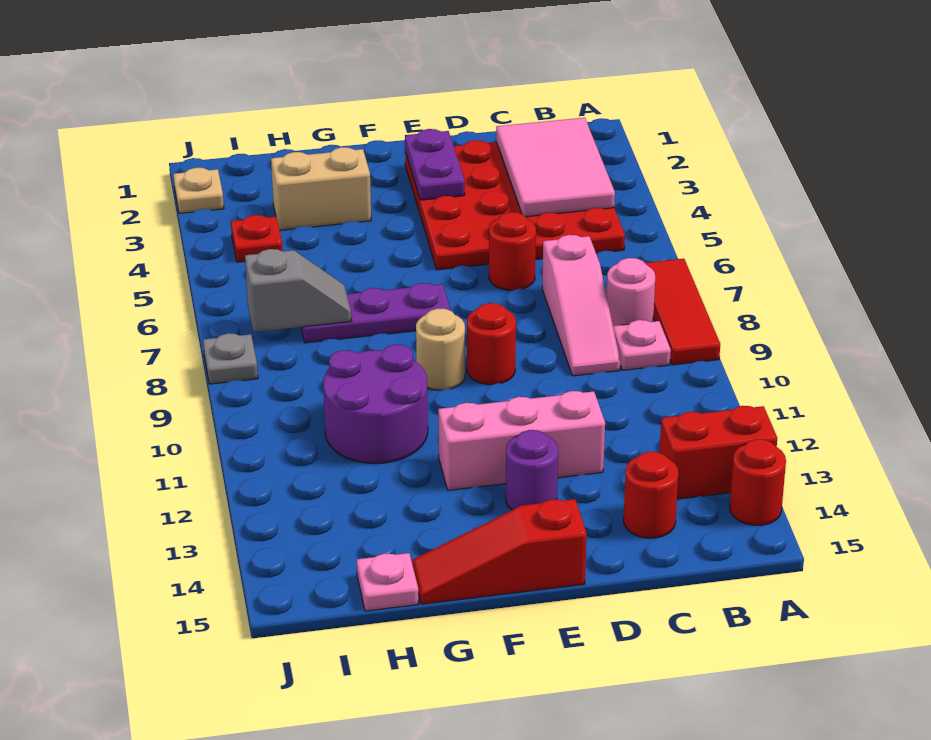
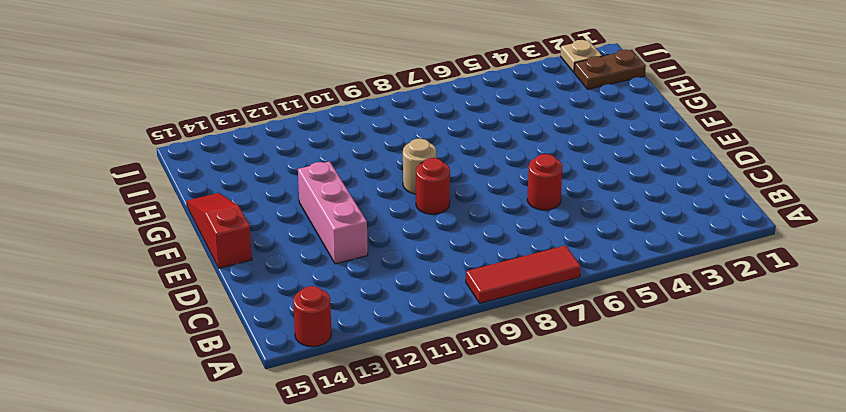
brown 1x2 plate [574,50,646,89] -> none
none -> red 1x2 brick [659,406,777,499]
none -> red 4x4 plate [405,140,625,270]
none -> pink 1x1 round brick [607,258,655,326]

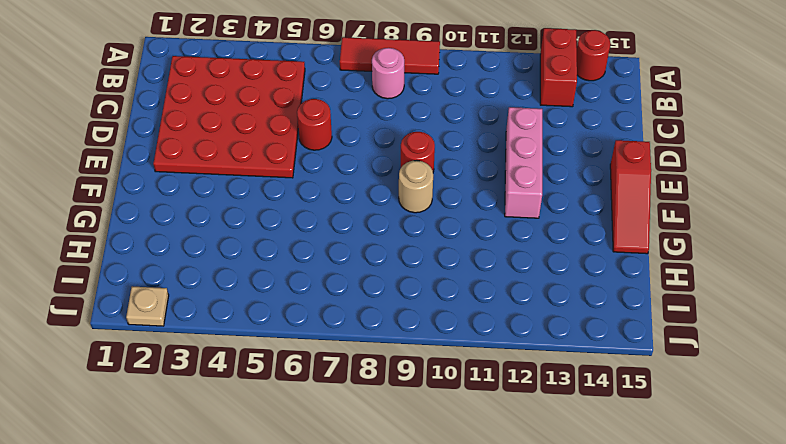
none -> pink 1x1 plate [613,320,671,370]
none -> pink 1x3 slope [542,235,620,376]
none -> red 1x1 round brick [623,452,678,538]

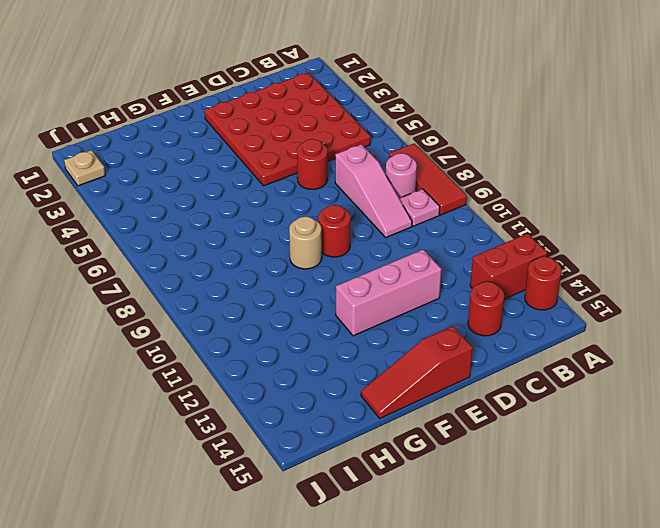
none -> purple 1x1 round brick [506,430,558,510]
none -> purple 1x3 plate [301,283,451,343]
none -> tan 1x2 brick [271,147,371,230]

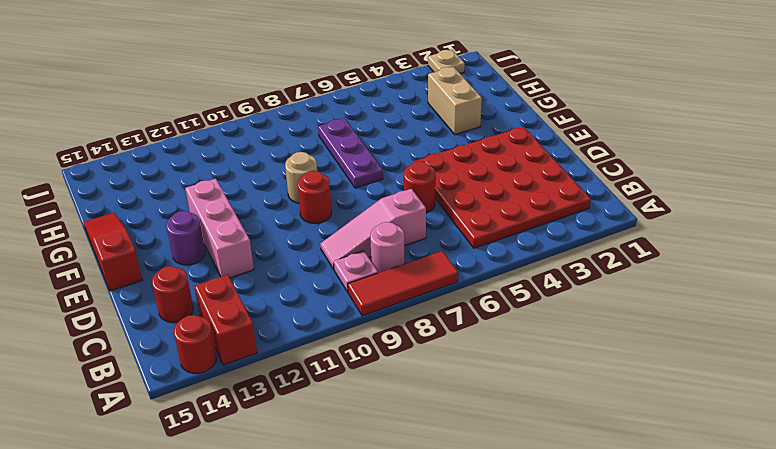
none -> purple 2x2 round brick [323,345,428,464]
none -> pink 1x1 plate [357,553,419,611]
none -> red 1x1 plate [231,215,283,262]

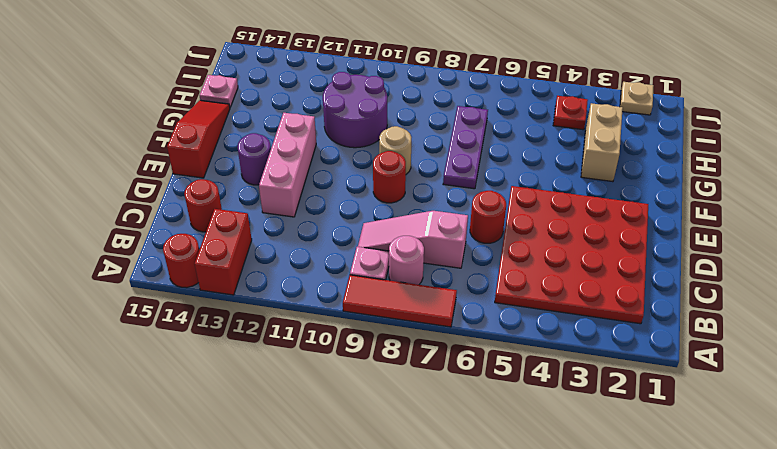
none -> grey 1x1 plate [203,333,258,384]
none -> pink 2x3 tile [496,118,615,217]
none -> purple 1x2 plate [405,129,465,200]

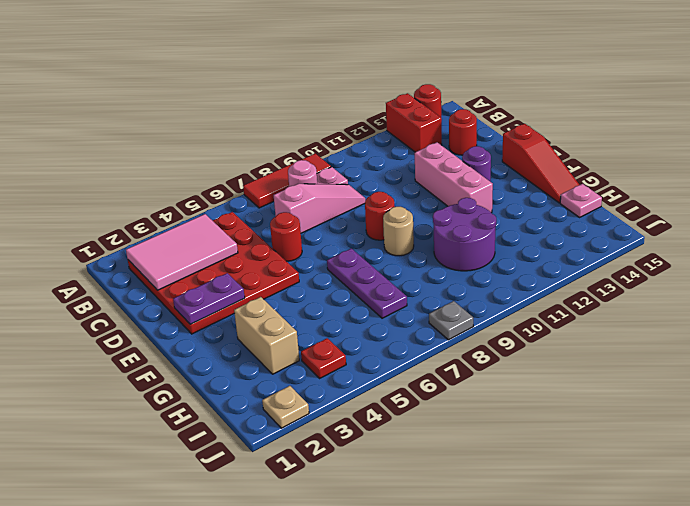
none -> grey 1x2 slope [245,249,352,332]

